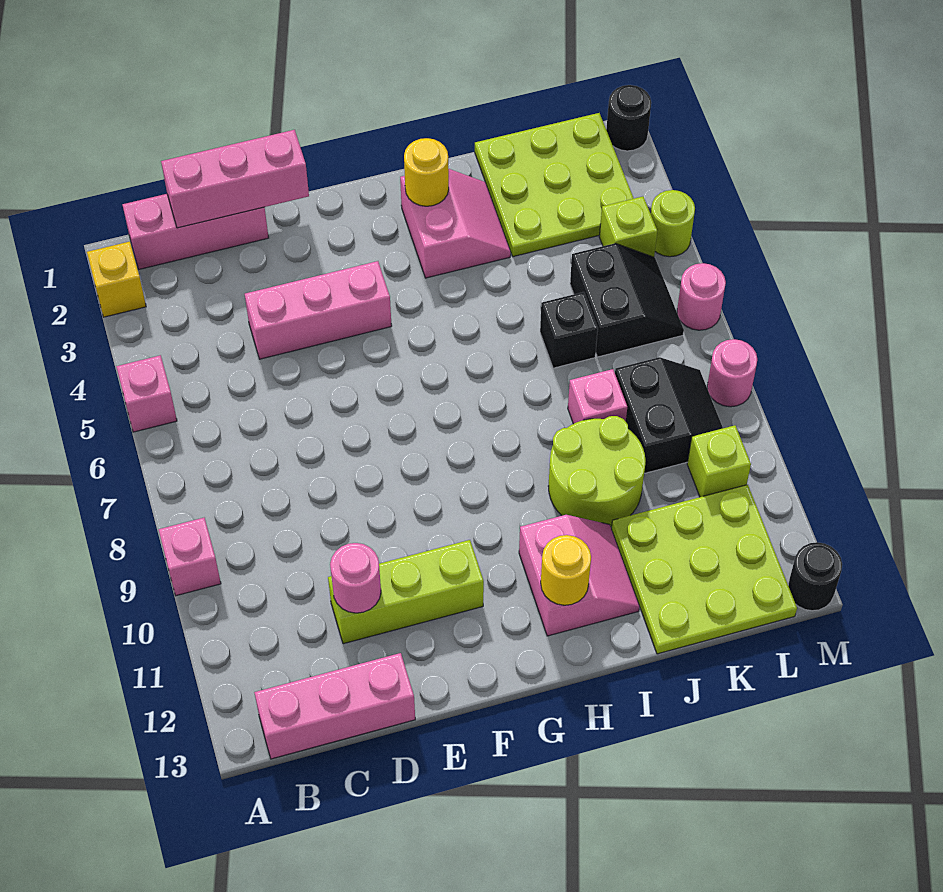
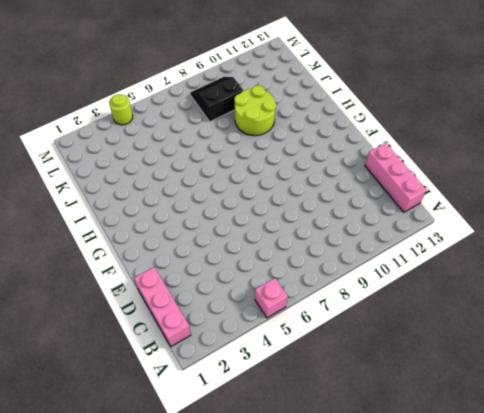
none -> yellow 1x1 brick [87,242,146,317]
none -> pink 1x1 brick [159,518,221,596]
none -> pink 1x3 brick [245,261,392,359]

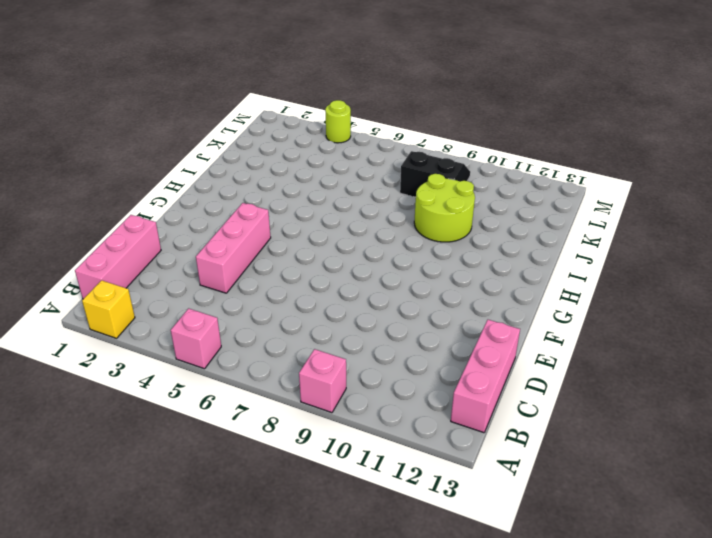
none -> lime 1x3 brick [328,540,484,644]
none -> pink 2x2 slope [400,169,511,278]
none -> pink 2x2 slope [519,515,640,636]

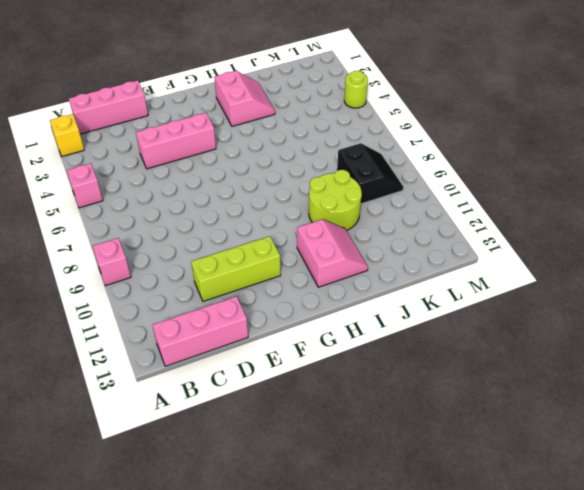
none -> lime 3x3 plate [475,113,634,257]
none -> black 1x1 brick [540,292,598,368]
none -> pink 1x1 brick [568,369,627,424]

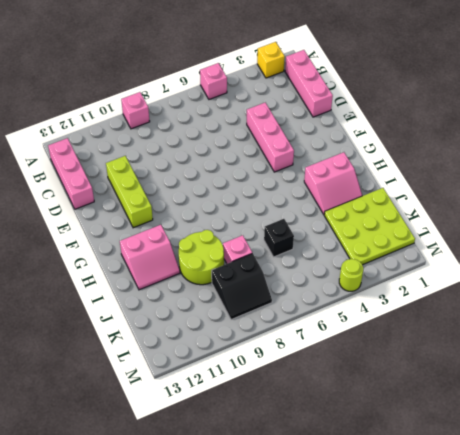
none -> lime 3x3 plate [611,485,797,654]
none -> black 2x2 slope [570,243,684,357]
none -> lime 1x1 brick [599,196,657,257]

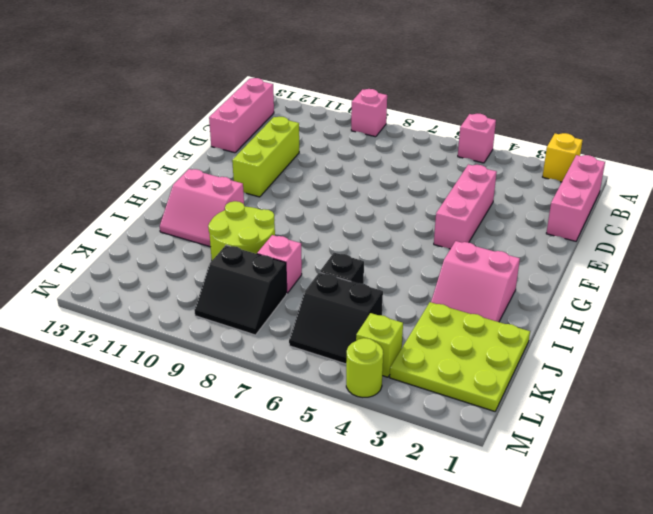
none -> lime 3x3 plate [611,485,797,654]
none -> lime 1x1 brick [687,425,751,497]
none -> black 1x1 round brick [606,85,651,151]

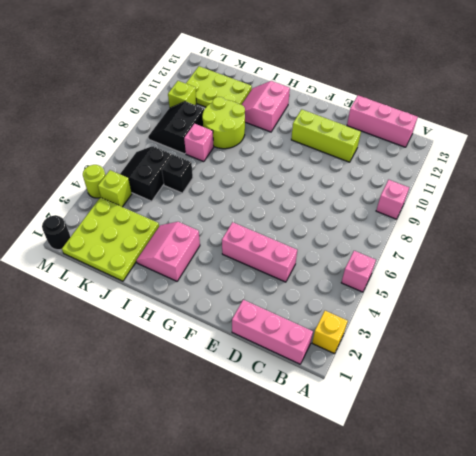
lime 2x3 plate [186,66,252,107] -> lime 3x3 plate [611,485,797,654]
none -> pink 1x1 round brick [677,263,726,330]
none -> pink 1x1 round brick [707,339,757,407]
none -> black 1x1 round brick [788,542,842,611]

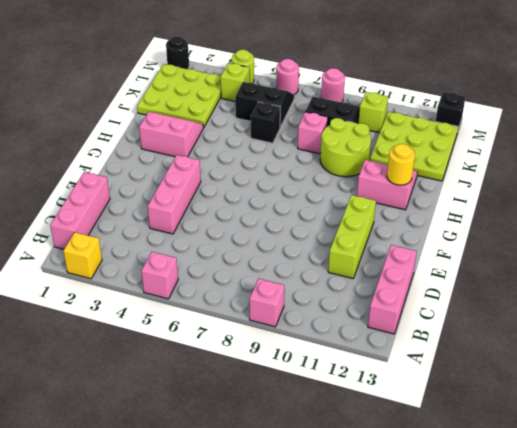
black 1x1 brick [436,92,465,129] -> black 1x1 round brick [788,542,842,611]
none -> pink 1x3 brick [161,130,309,228]
none -> pink 1x1 round brick [330,543,381,613]
none -> yellow 1x1 round brick [404,138,449,206]

